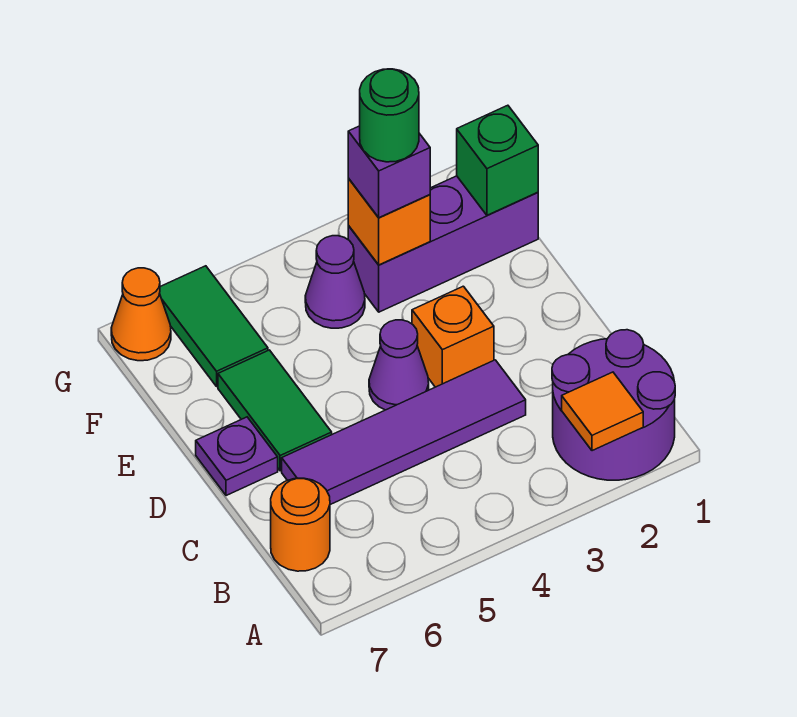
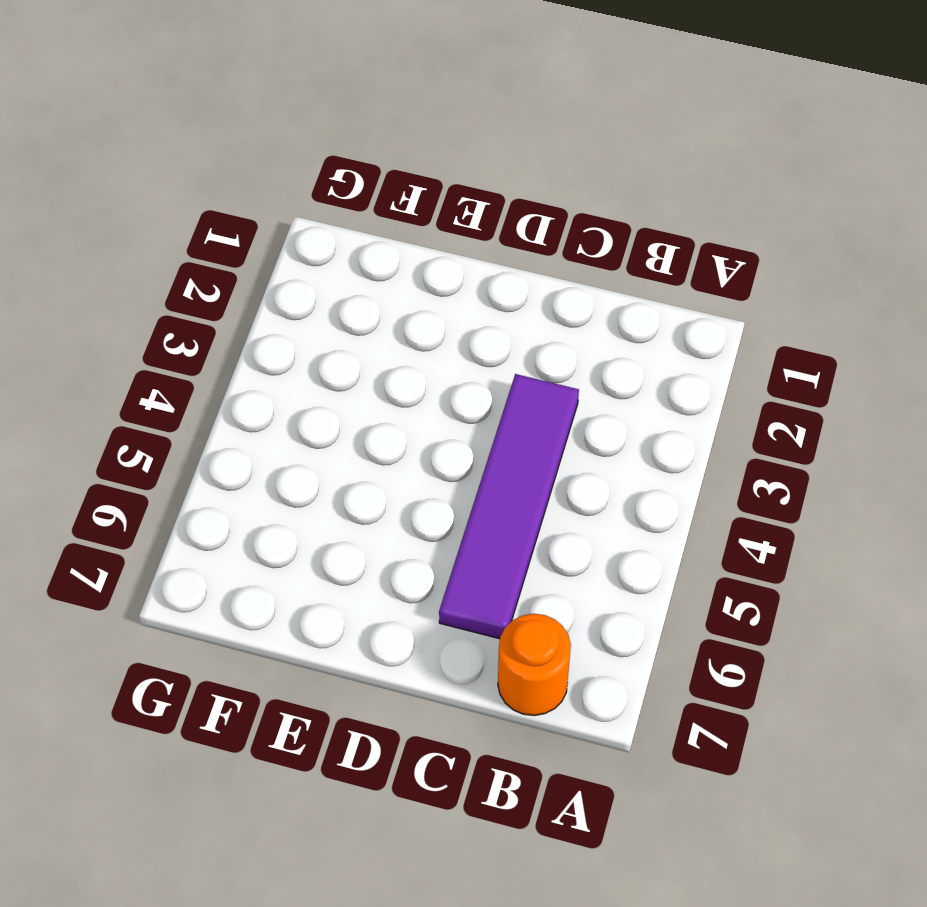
none -> purple 2x2 round brick [552,330,675,480]
none -> orange 1x1 brick [412,286,494,387]
none -> purple 1x1 cone [369,320,429,410]

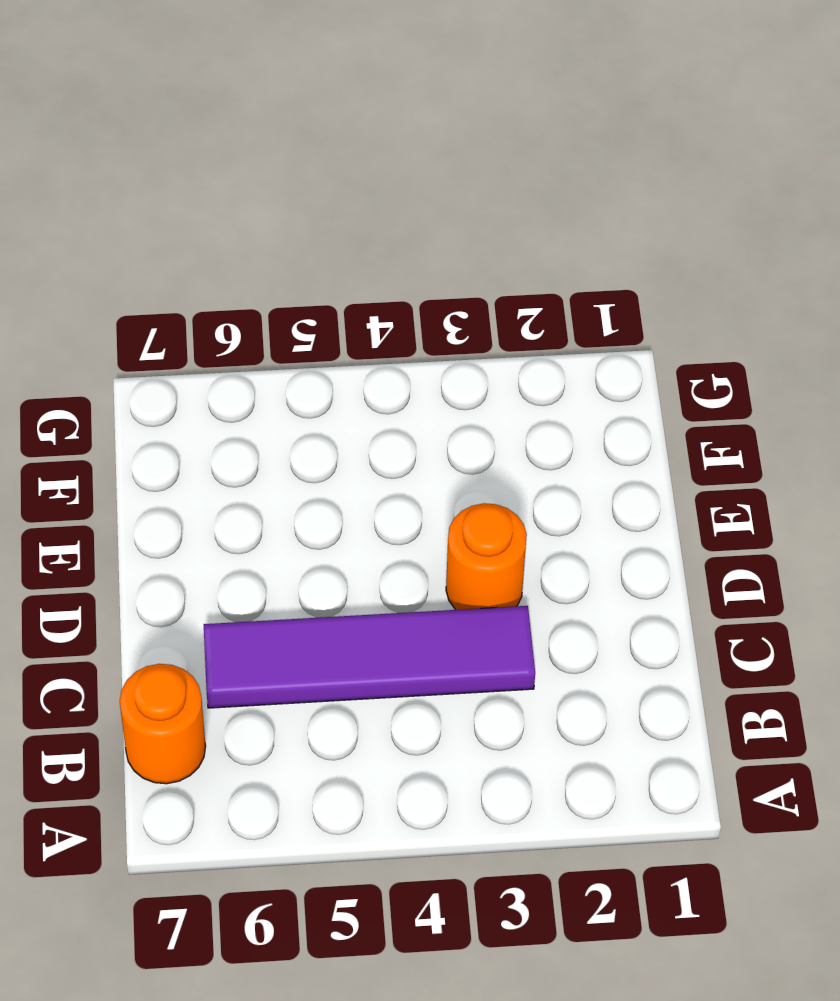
orange 1x1 round brick [446,503,527,610] -> orange 1x1 brick [412,286,494,387]
none -> purple 2x2 round brick [552,330,675,480]
none -> purple 1x1 cone [369,320,429,410]
none -> green 1x2 tile [218,350,332,471]

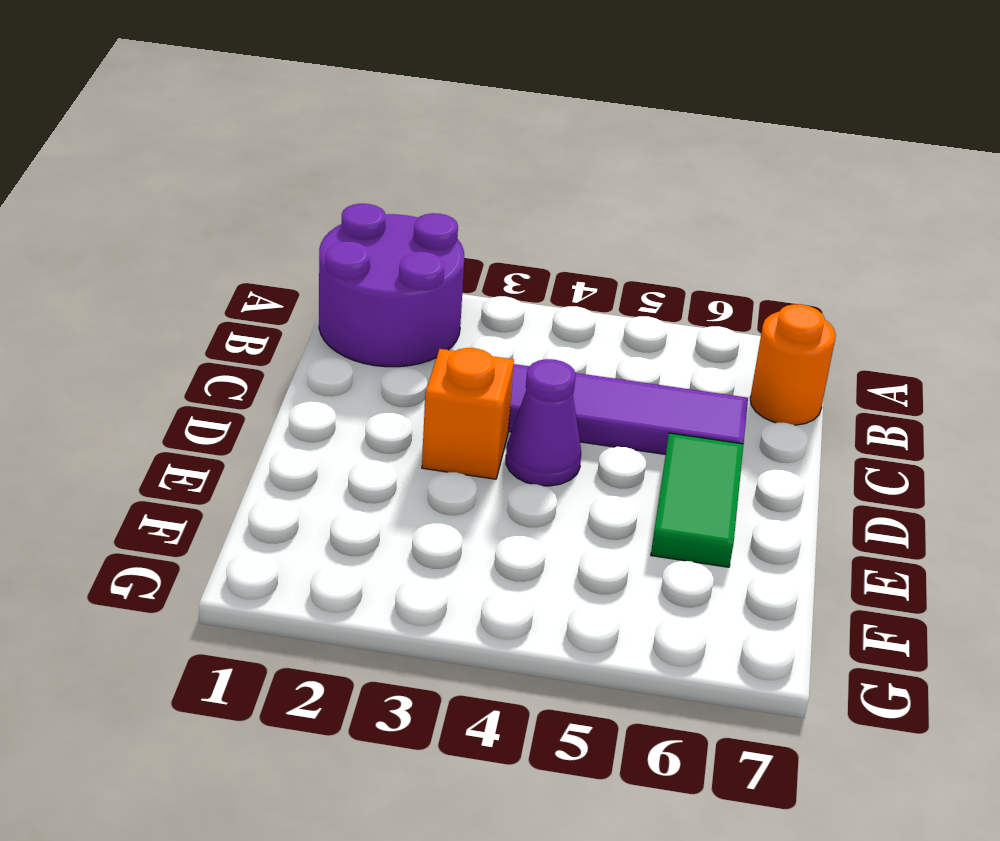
none -> purple 1x1 plate [196,417,278,496]
none -> purple 1x3 brick [348,176,538,312]
none -> purple 1x1 cone [305,236,365,328]

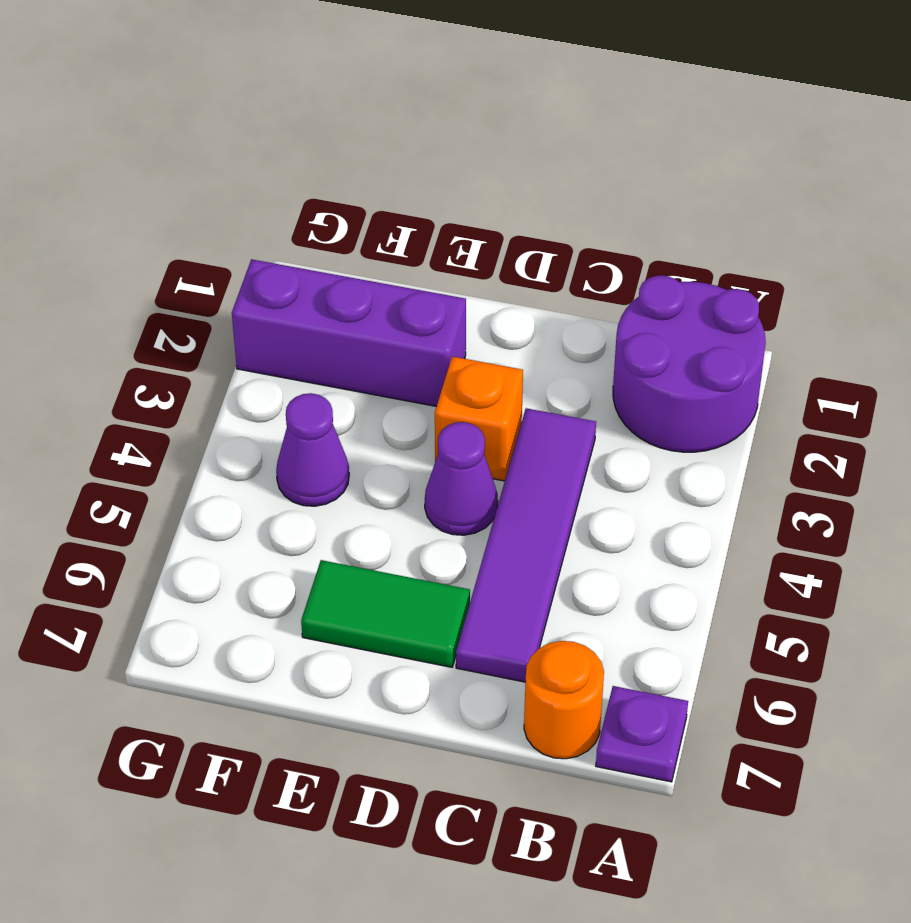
purple 1x1 plate [596,686,688,782] -> purple 1x1 plate moved to [196,417,278,496]
purple 1x3 brick [232,259,466,406] -> purple 1x3 brick turned to [348,176,538,312]
none -> green 1x2 tile [160,266,268,386]
none -> orange 1x1 cone [111,268,171,361]
none -> orange 1x1 tile [562,372,643,451]

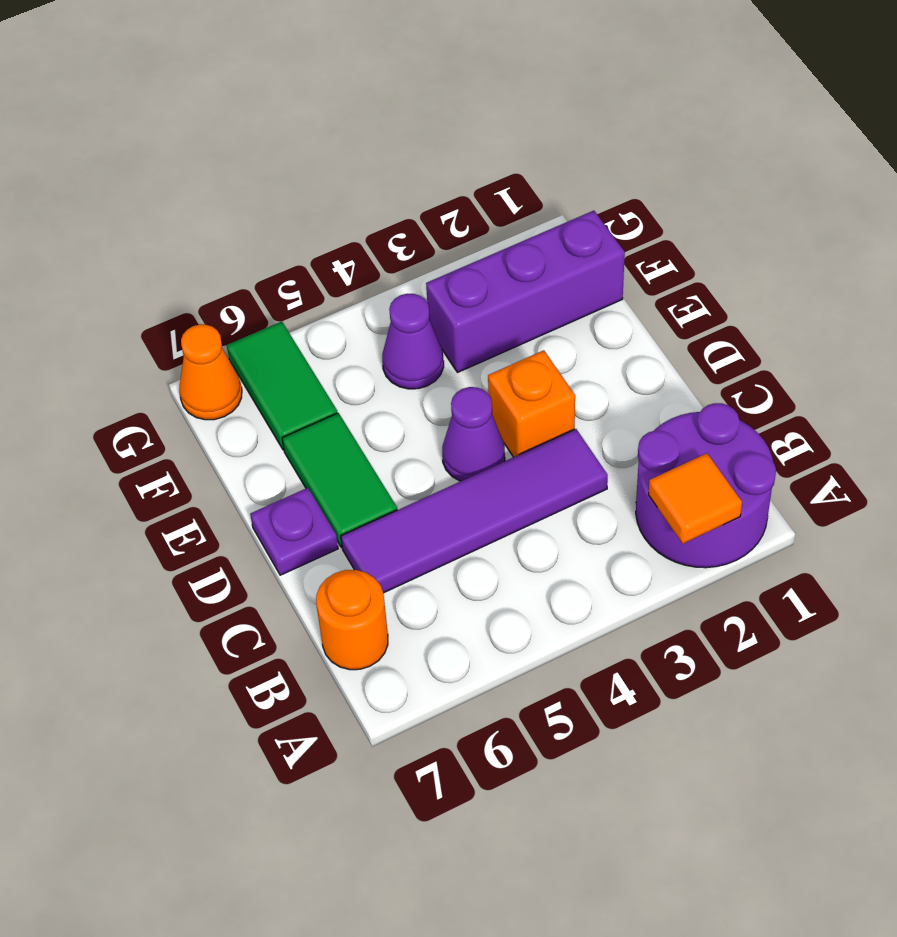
none -> green 1x1 brick [457,105,538,215]
none -> orange 1x1 brick [348,179,430,265]
none -> purple 1x1 brick [348,126,430,218]

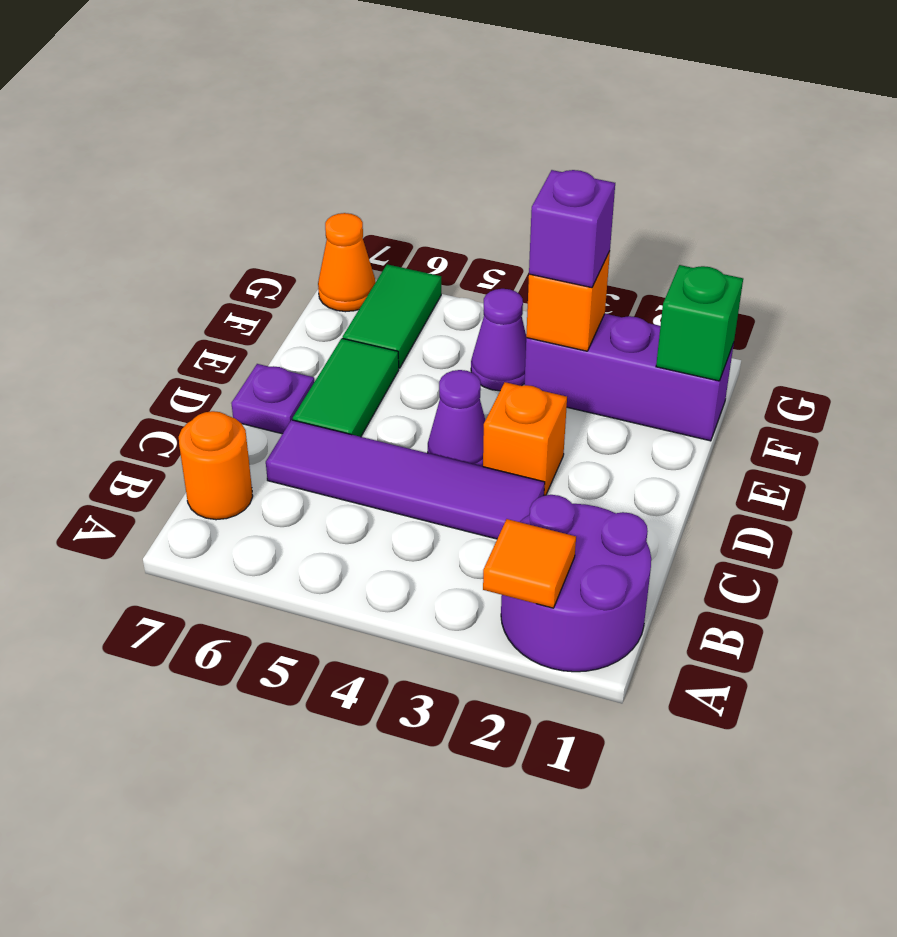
none -> green 1x1 round brick [360,69,419,162]

